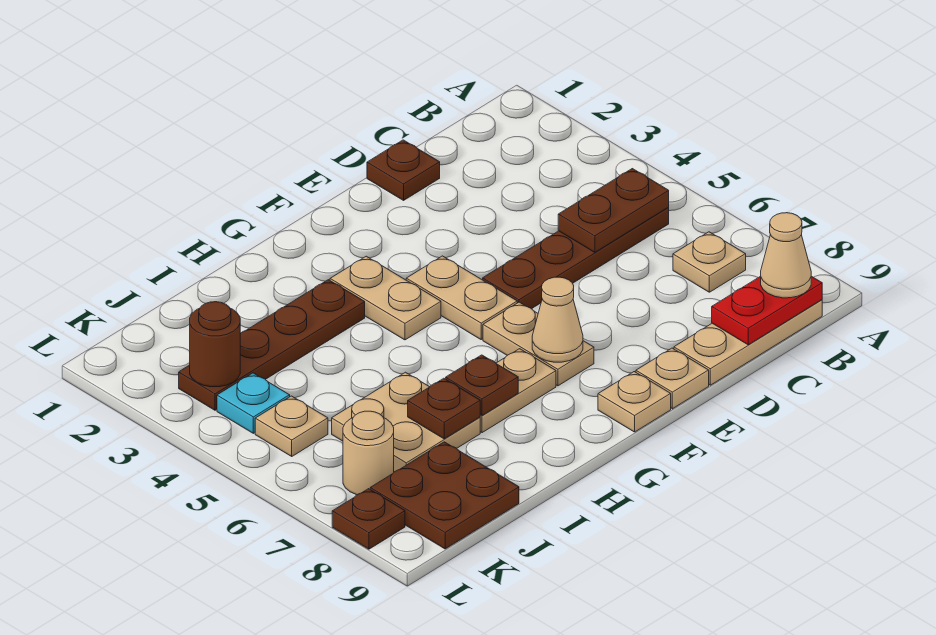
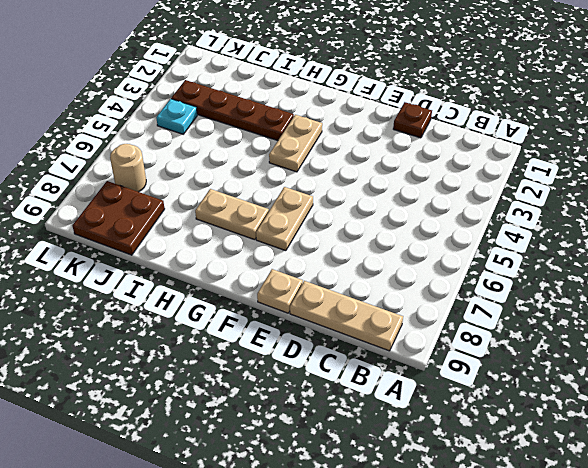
none -> brown 1x4 plate [483,208,669,309]
none -> tan 1x1 plate [673,232,746,292]
none -> tan 1x2 plate [406,256,517,339]

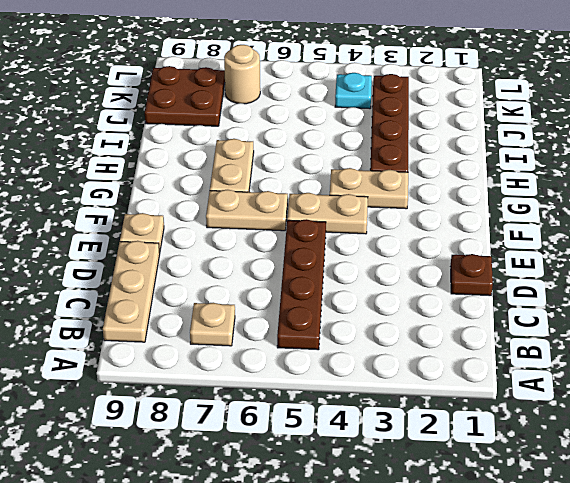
none -> tan 1x1 plate [598,372,671,432]
none -> tan 2x2 plate [332,372,480,472]
none -> tan 1x1 plate [255,396,328,456]

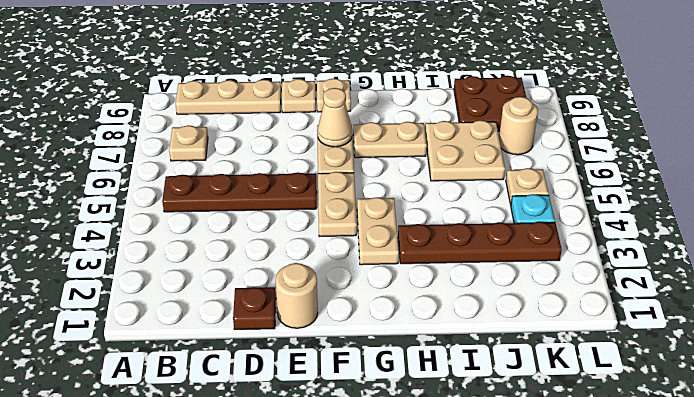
tan 1x1 round brick [275,263,318,328] -> none
none -> brown 1x1 plate [332,489,405,549]
none -> brown 1x2 plate [558,169,669,252]
none -> red 1x2 plate [712,276,822,345]

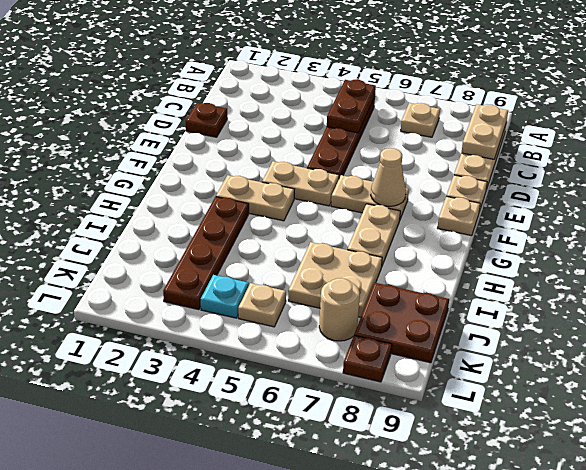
tan 1x2 plate [462,104,508,159] -> red 1x2 plate [712,276,822,345]
none -> brown 1x1 plate [446,355,518,415]
none -> brown 1x1 plate [408,378,480,439]
none -> brown 1x1 round brick [190,302,240,387]

